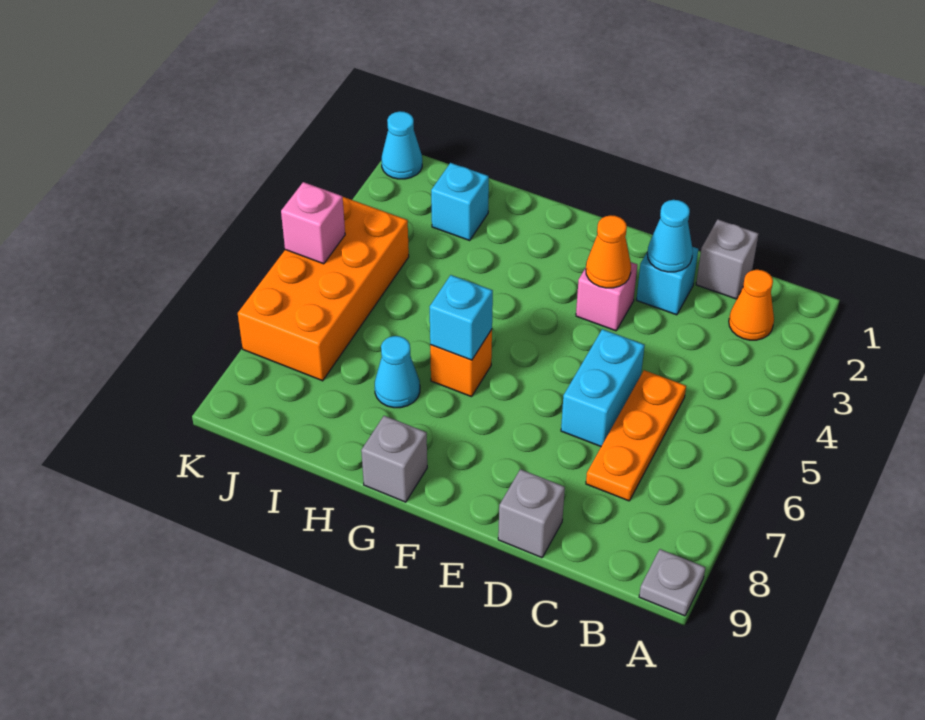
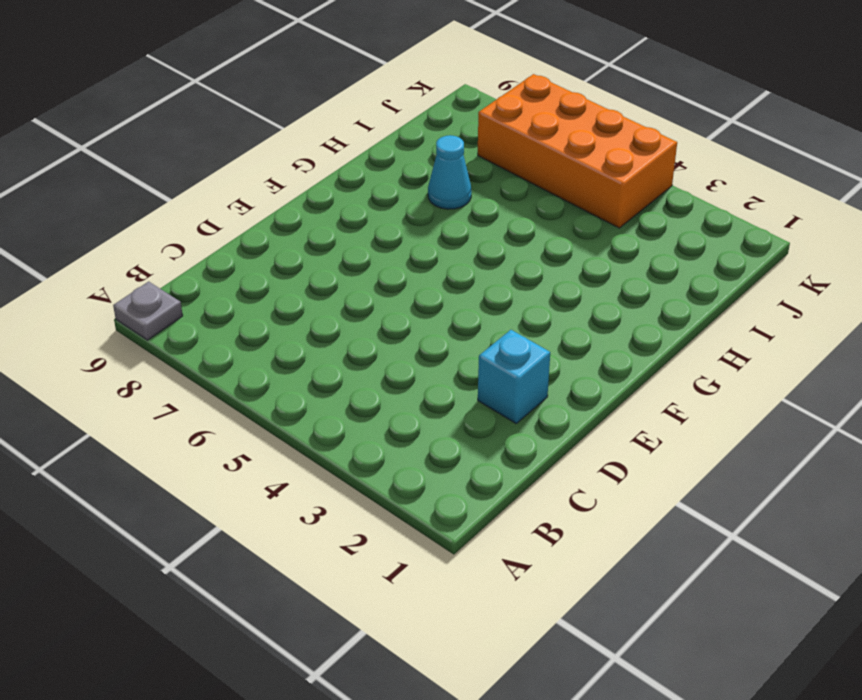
none -> orange 1x1 cone [729,270,774,340]
none -> grey 1x1 brick [696,220,759,299]
none -> orange 1x3 plate [586,370,686,501]

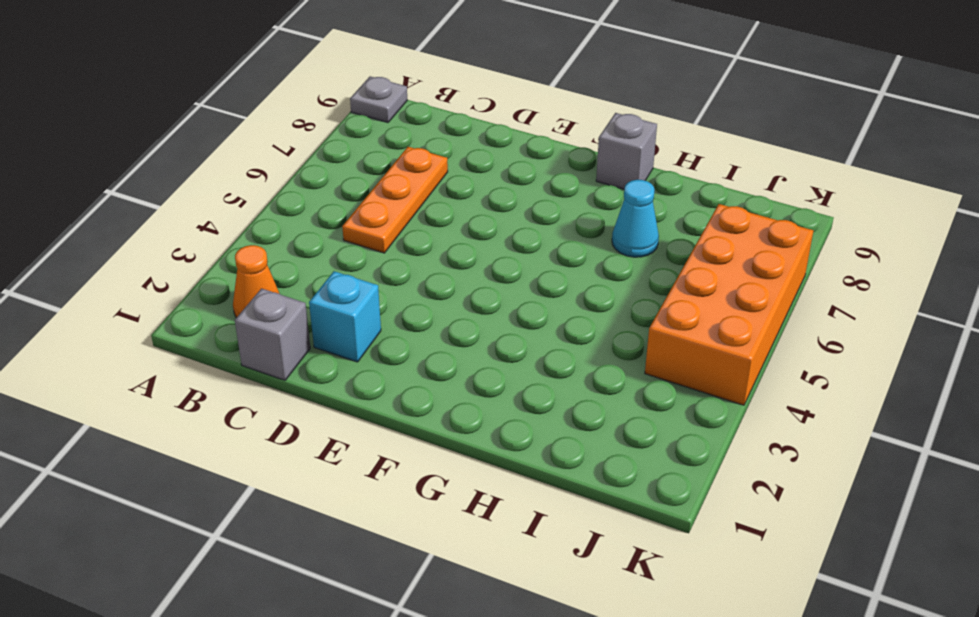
none -> cyan 1x2 brick [561,329,645,446]
none -> grey 1x1 brick [498,469,565,558]
none -> pink 1x1 brick [576,262,637,331]

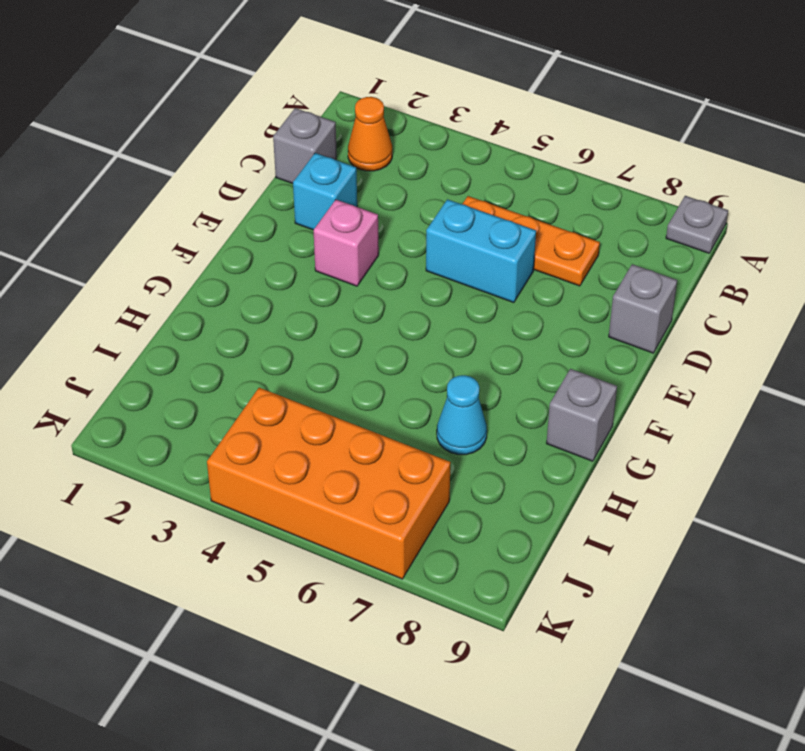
none -> orange 1x1 brick [430,330,492,397]
none -> cyan 1x1 brick [431,163,489,240]
none -> cyan 1x1 cone [382,111,422,179]

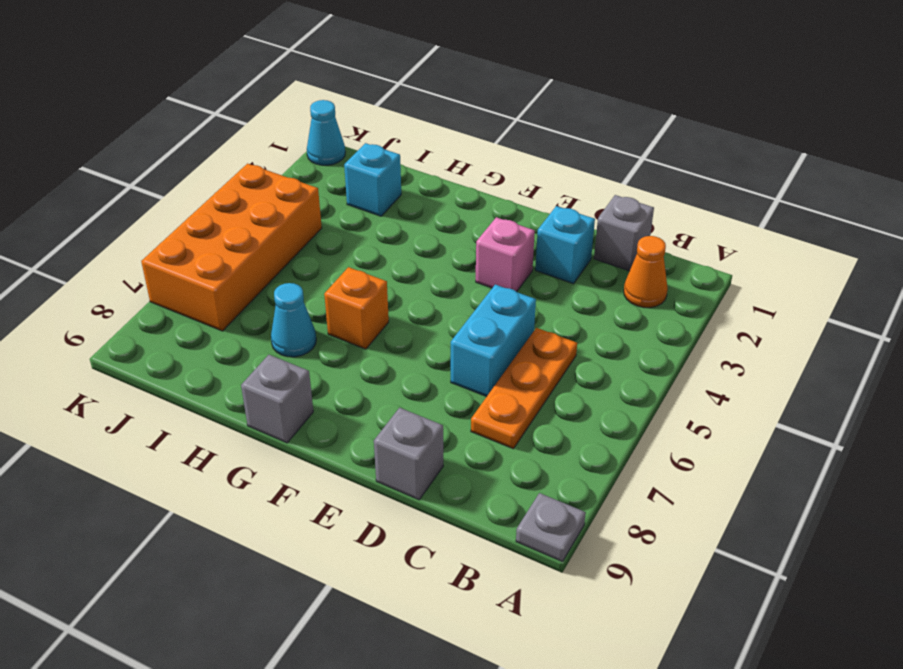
none -> cyan 1x1 cone [647,200,693,272]
none -> orange 1x1 cone [586,215,631,288]
none -> cyan 1x1 brick [430,275,493,360]

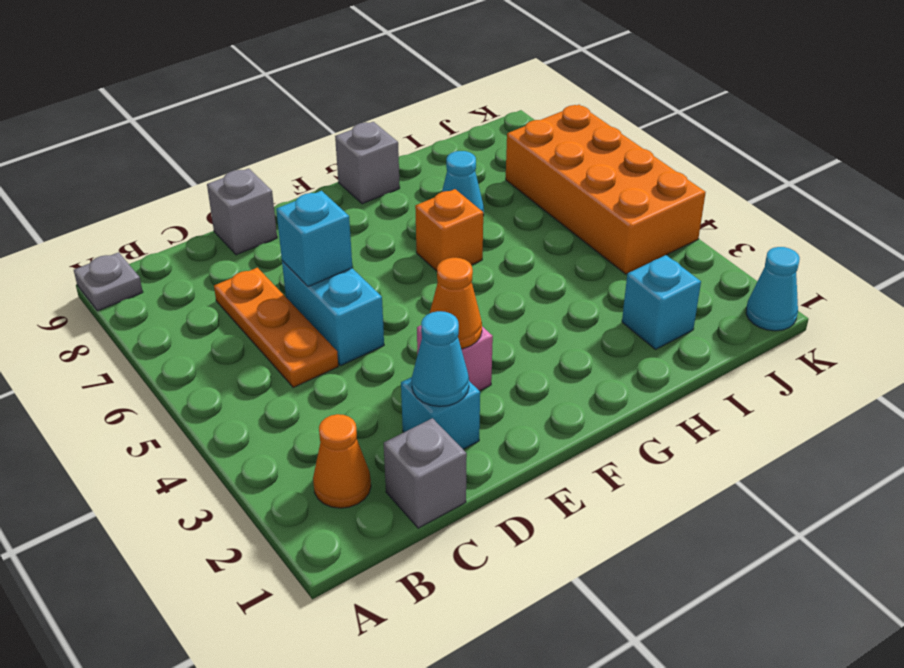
cyan 1x1 brick [276,191,352,287] -> cyan 1x1 brick moved to [430,275,493,360]
none -> pink 1x1 brick [281,182,345,264]

